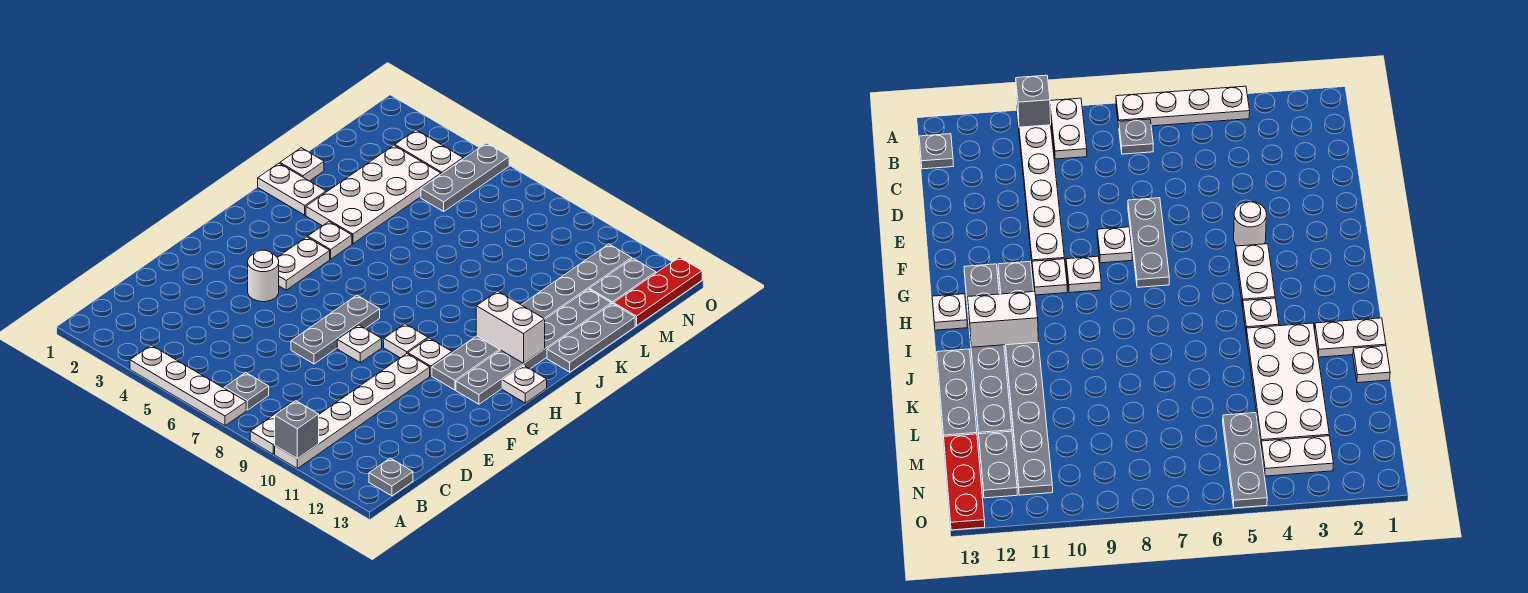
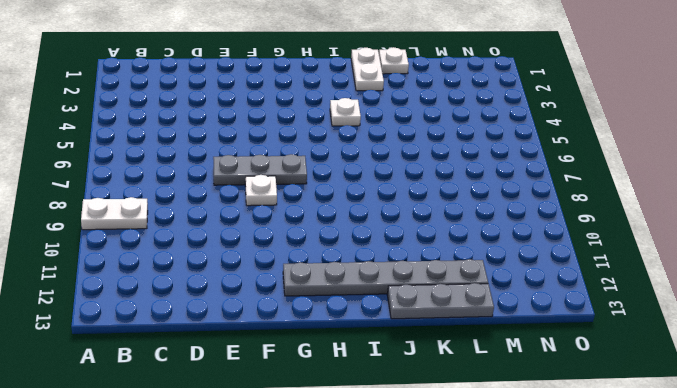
none -> white 1x4 plate [130,345,246,426]
none -> white 1x6 plate [275,354,430,468]
none -> grey 1x1 plate [224,373,269,410]

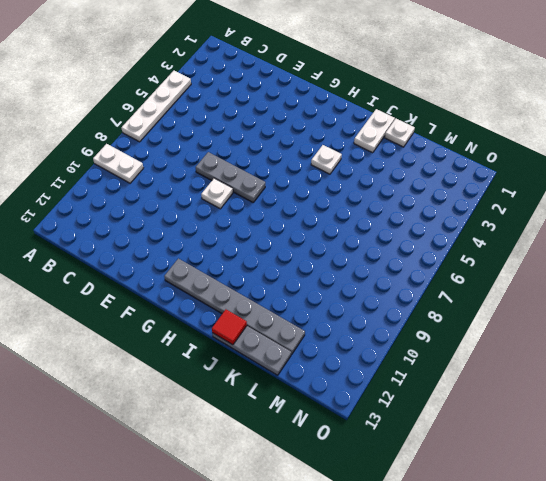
red 1x1 tile [212,309,247,345] -> none
none -> white 1x6 plate [275,354,430,468]
none -> grey 1x1 plate [224,373,269,410]
none -> grey 1x1 plate [369,458,413,496]

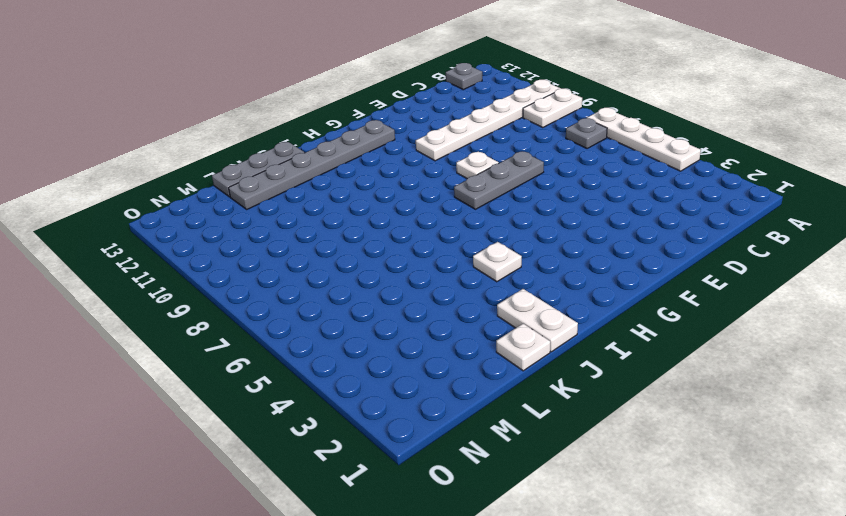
none -> white 1x1 round brick [248,250,279,302]
none -> white 1x2 plate [277,237,330,290]
none -> white 1x1 plate [384,324,428,358]

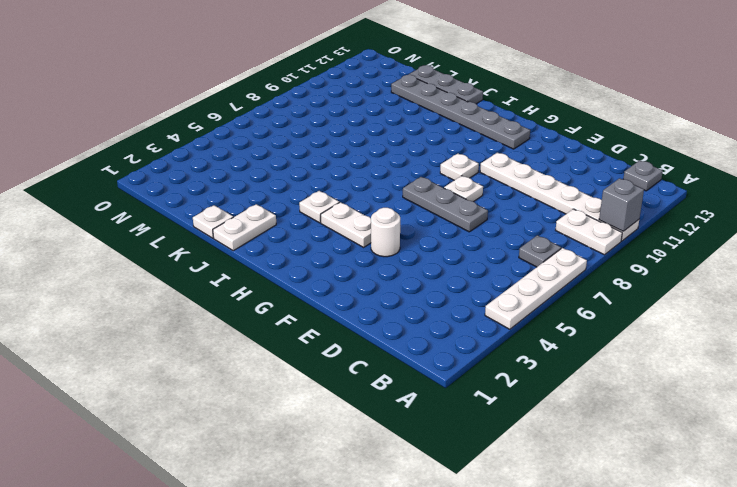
none -> white 1x1 plate [408,338,452,376]
none -> grey 1x8 plate [432,244,632,390]
none -> white 1x1 plate [502,365,547,403]

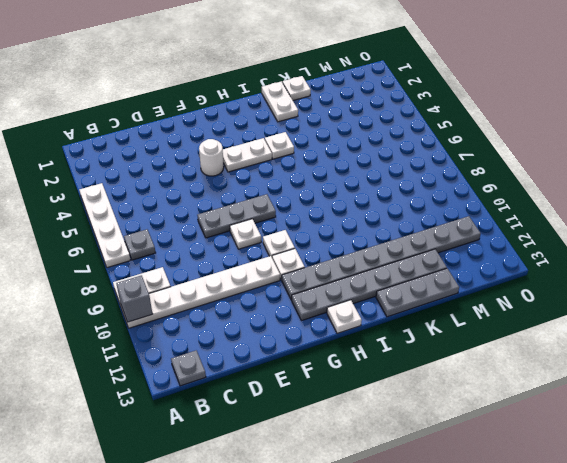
none -> white 2x4 plate [306,145,441,244]
none -> grey 1x3 plate [421,143,509,211]
none -> grey 1x2 plate [590,258,656,304]

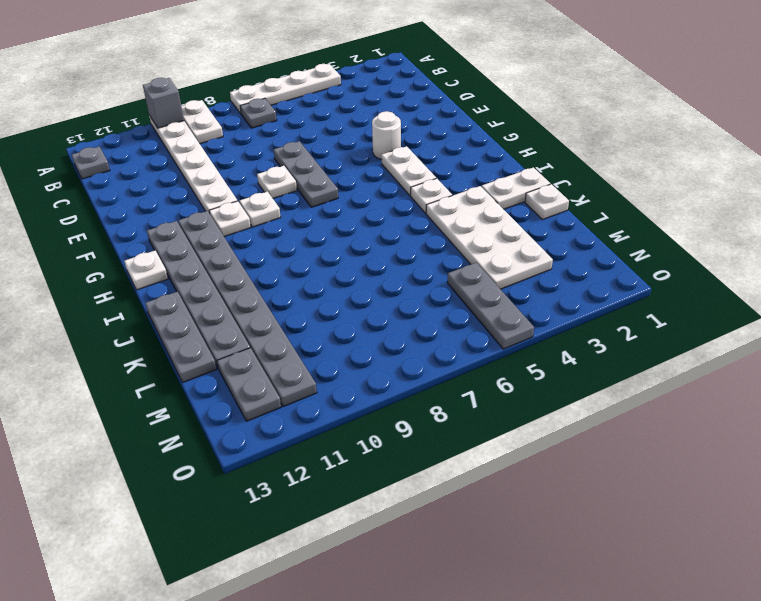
none -> red 1x3 plate [614,257,702,326]
none -> white 1x2 plate [395,130,463,174]
none -> white 1x2 brick [476,291,545,364]

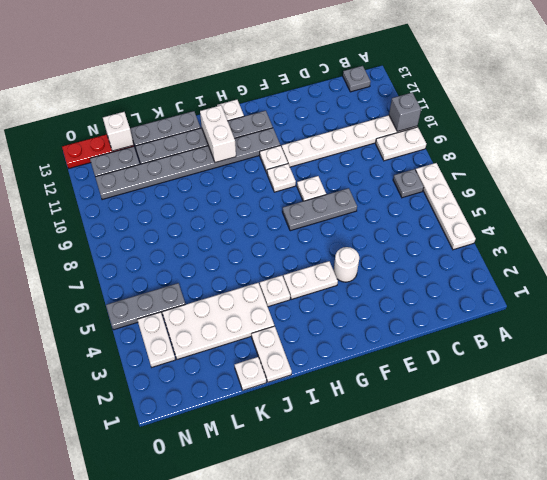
white 1x1 brick [103,112,134,151] -> none

